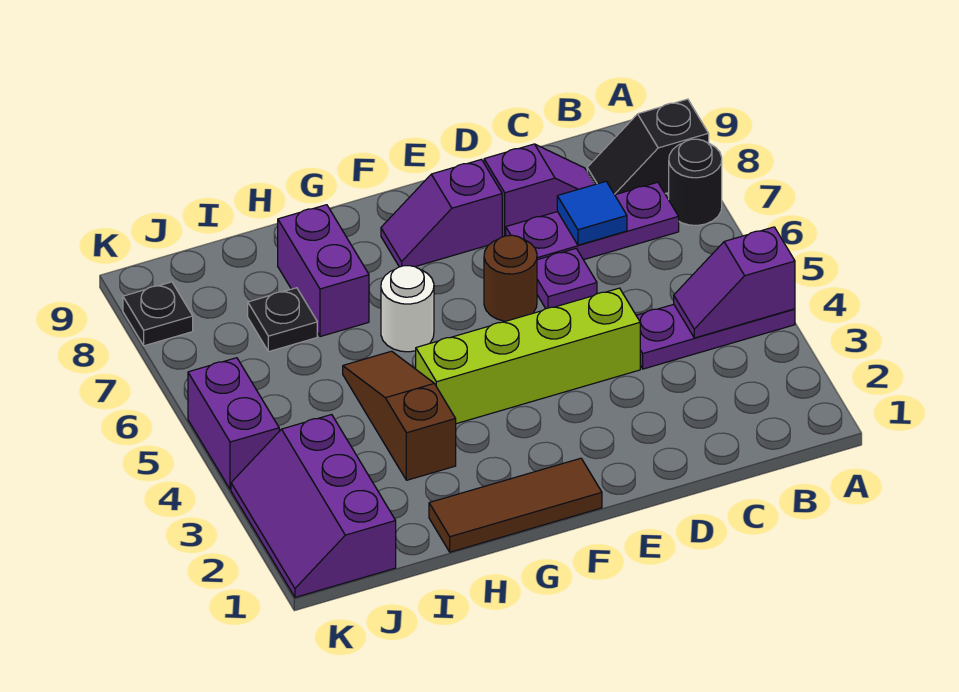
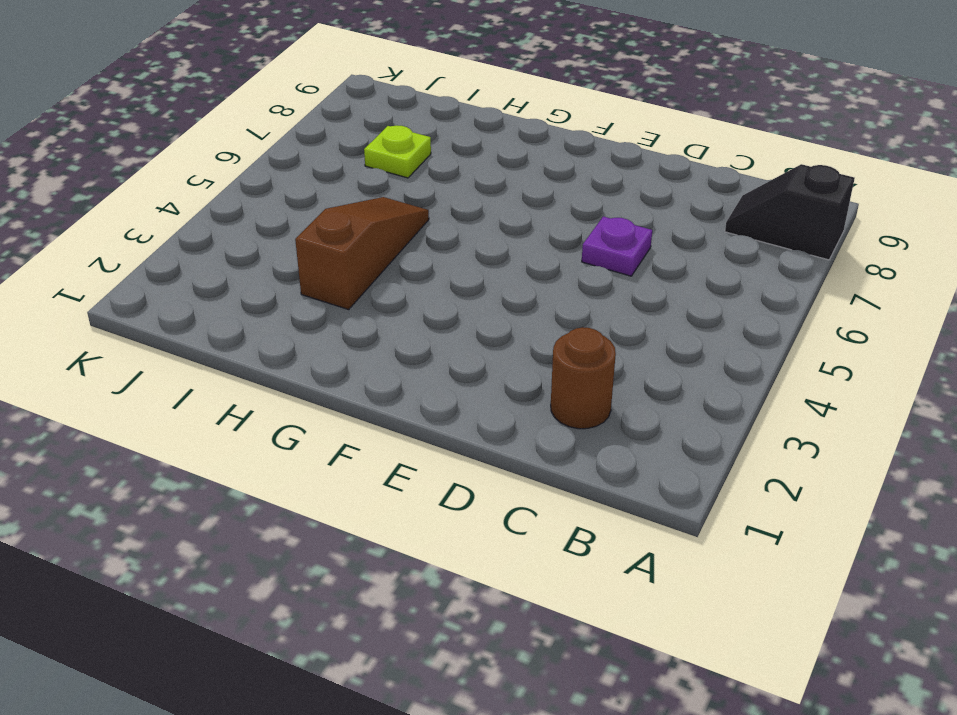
brown 1x1 round brick [551,327,616,429] -> brown 1x1 round brick moved to [484,235,537,321]
lime 1x1 plate [364,126,431,178] -> black 1x1 plate [248,288,317,352]
none -> purple 1x3 plate [636,304,795,369]
none -> black 1x1 round brick [669,139,722,225]
none -> purple 1x3 plate [506,182,679,260]

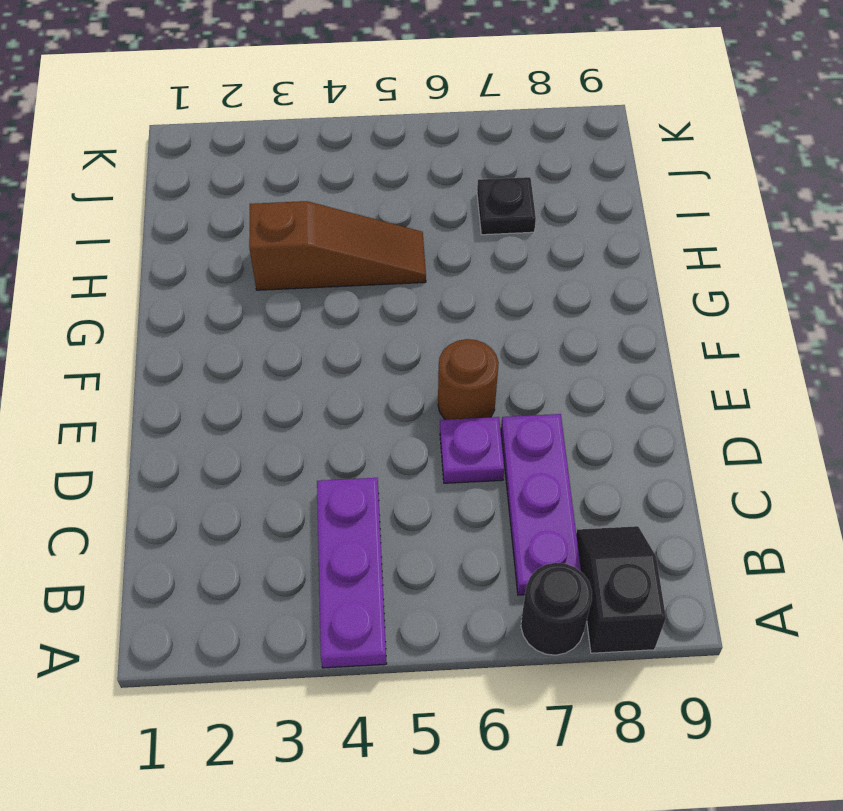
none -> purple 1x2 slope [484,144,595,237]
none -> lime 1x4 brick [416,288,640,424]
none -> purple 1x2 slope [381,159,502,267]

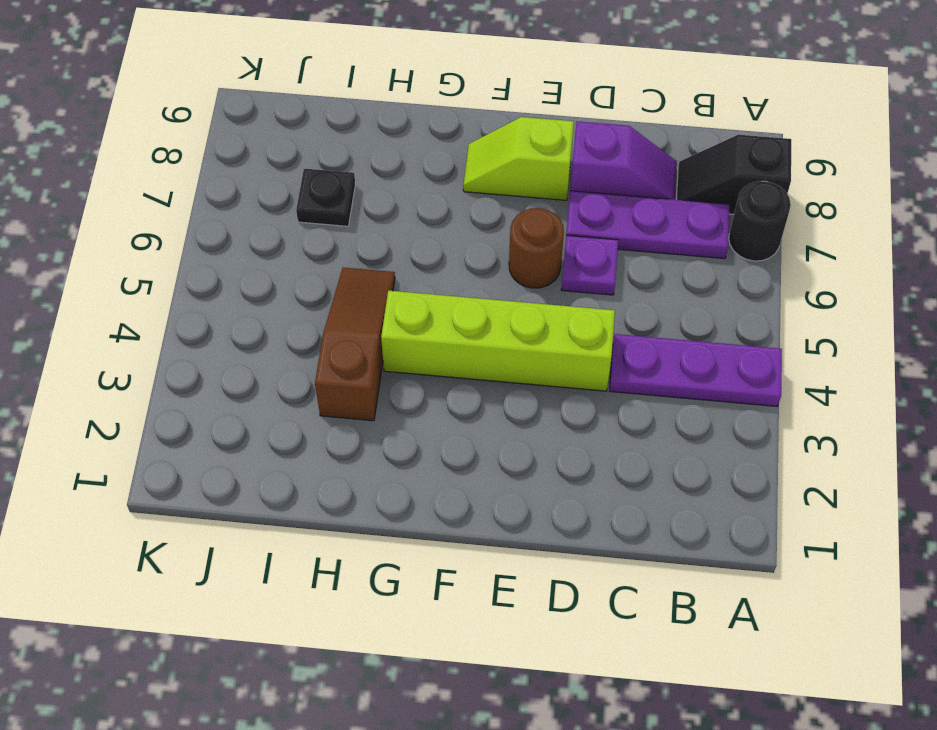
lime 1x2 slope [463,117,574,200] -> purple 1x2 slope [381,159,502,267]
none -> brown 1x3 tile [429,458,602,552]
none -> white 1x1 round brick [381,266,434,352]
none -> purple 1x2 brick [278,205,369,337]

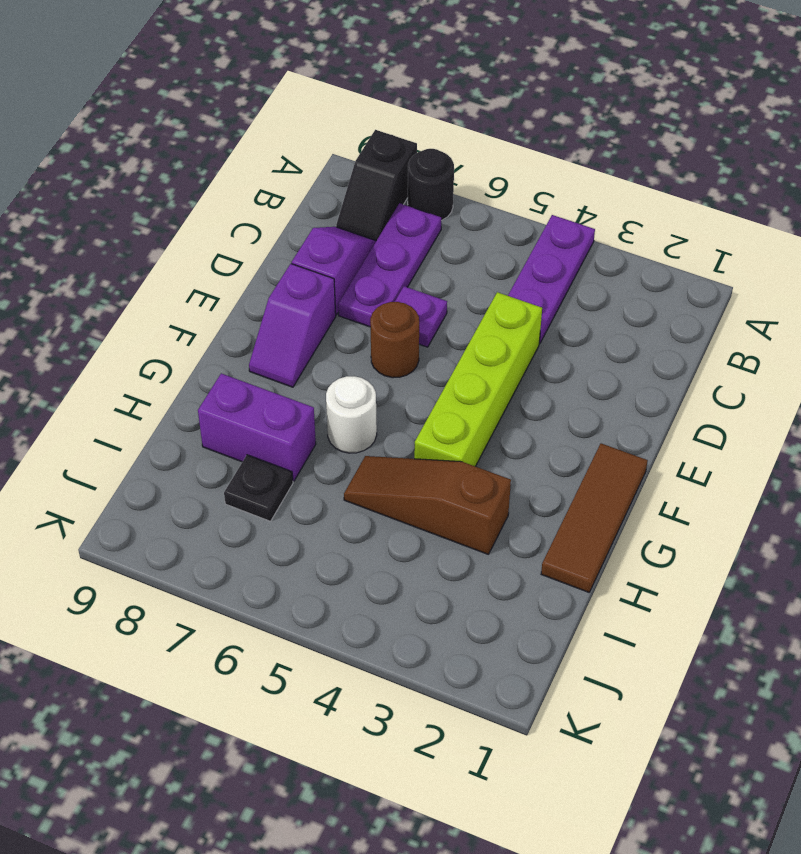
none -> purple 2x3 slope [231,415,396,597]
none -> purple 1x2 brick [188,358,279,490]
none -> black 1x1 plate [123,282,193,346]

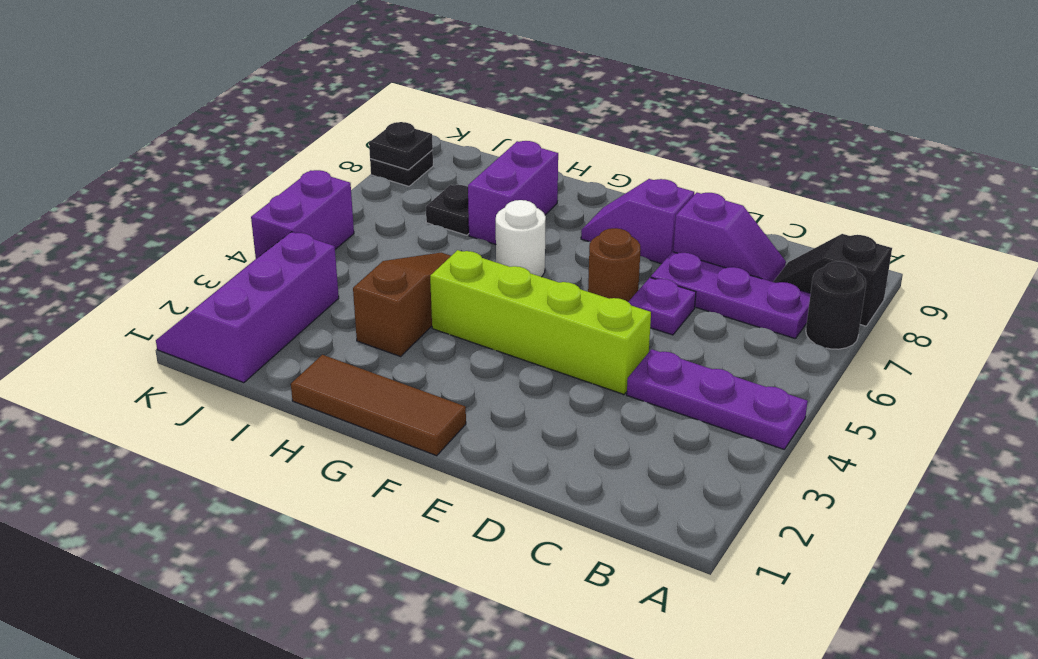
black 1x1 plate [369,122,433,170] -> none
none -> purple 1x2 slope [674,227,795,338]
none -> blue 1x1 tile [557,181,627,245]

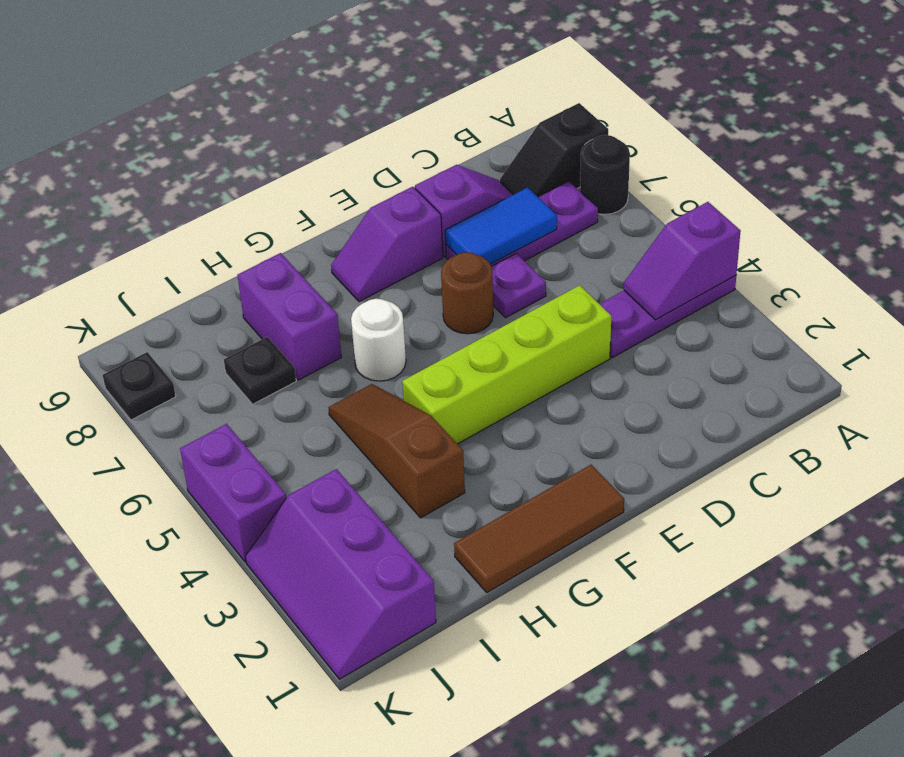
blue 1x2 tile [445,188,557,264] -> blue 1x1 tile [557,181,627,245]

